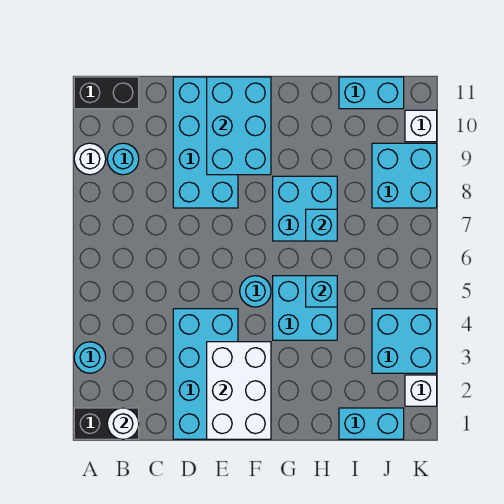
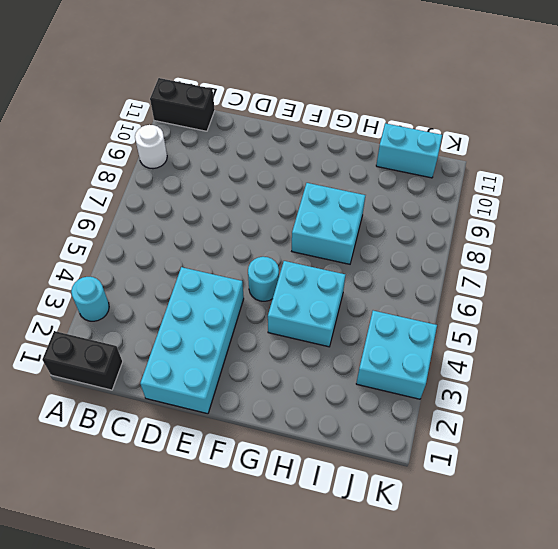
none -> cyan 1x1 round brick [107,143,139,175]
none -> cyan 2x4 brick [173,77,238,208]
none -> cyan 1x2 brick [339,408,404,439]

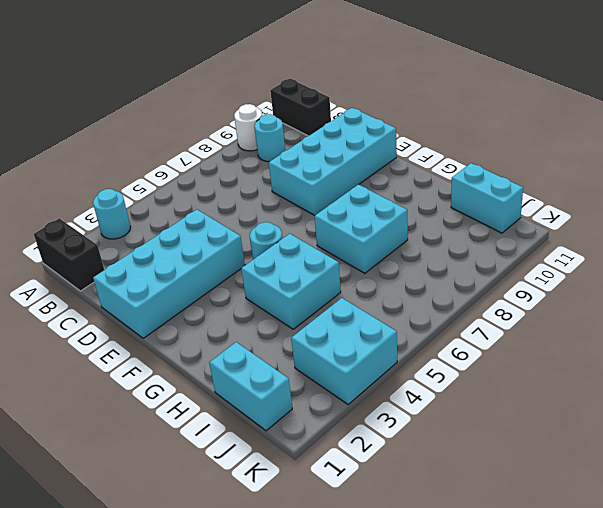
none -> cyan 2x2 brick [372,143,437,208]
none -> white 1x1 brick [405,375,437,406]
none -> white 1x1 brick [405,110,437,142]

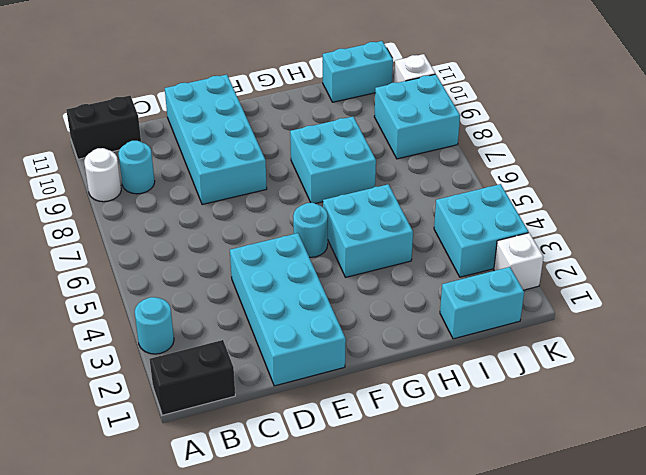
none -> white 1x1 round brick [107,408,139,439]
none -> white 2x3 brick [207,342,271,439]
none -> cyan 2x3 brick [207,77,271,175]

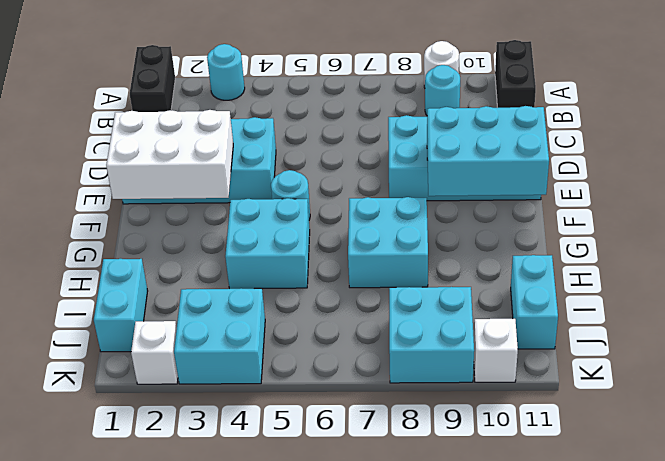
none -> white 1x1 round brick [107,408,139,439]
none -> cyan 1x1 brick [306,276,337,307]
none -> cyan 1x1 brick [306,209,337,241]

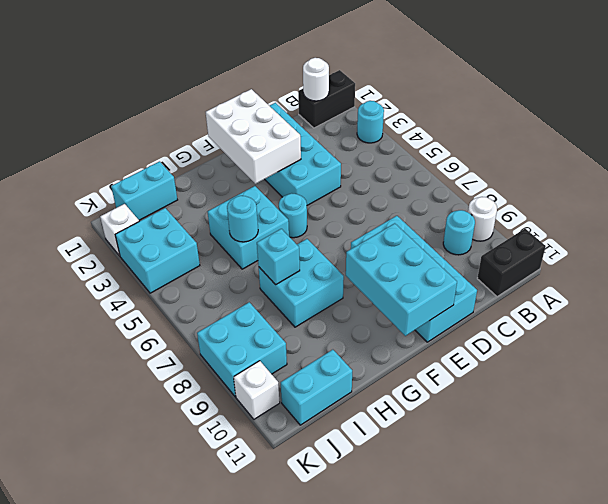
cyan 1x1 round brick [227,196,258,242] -> cyan 1x1 brick [306,276,337,307]

